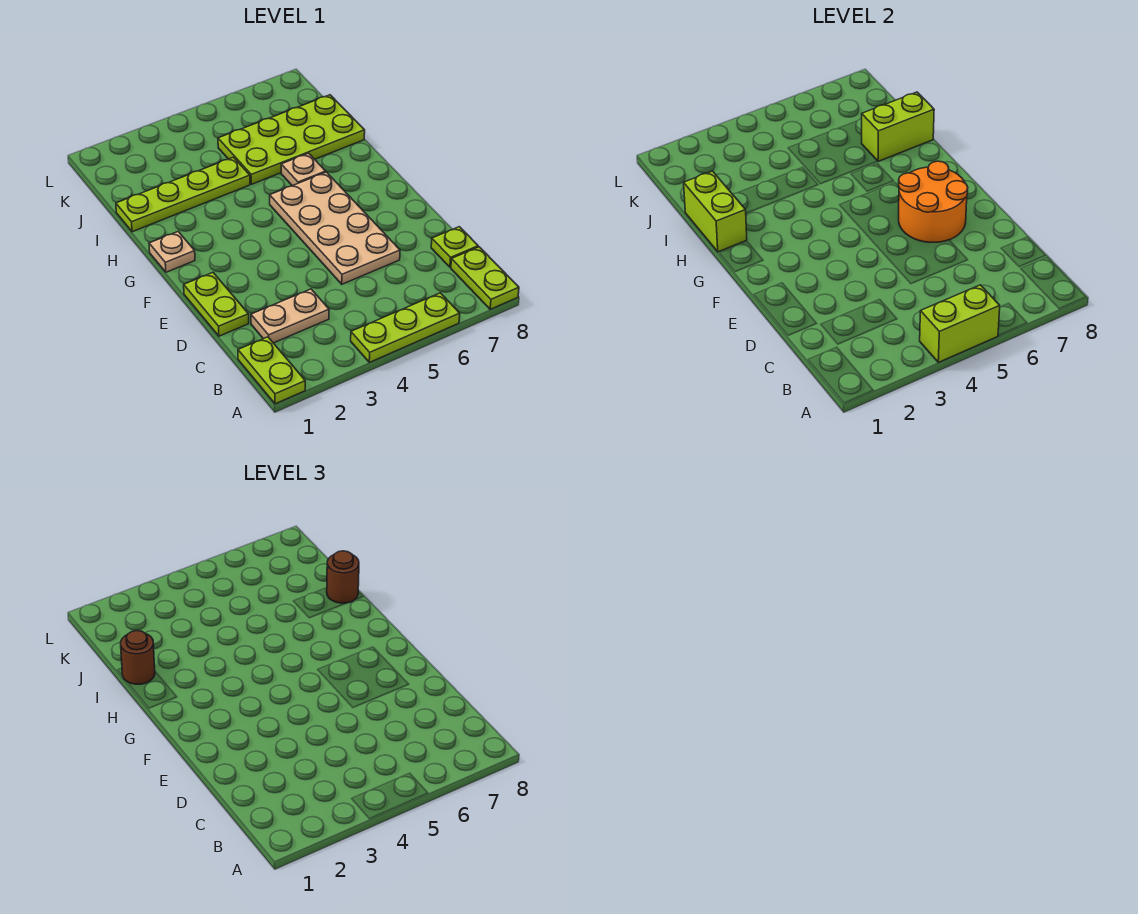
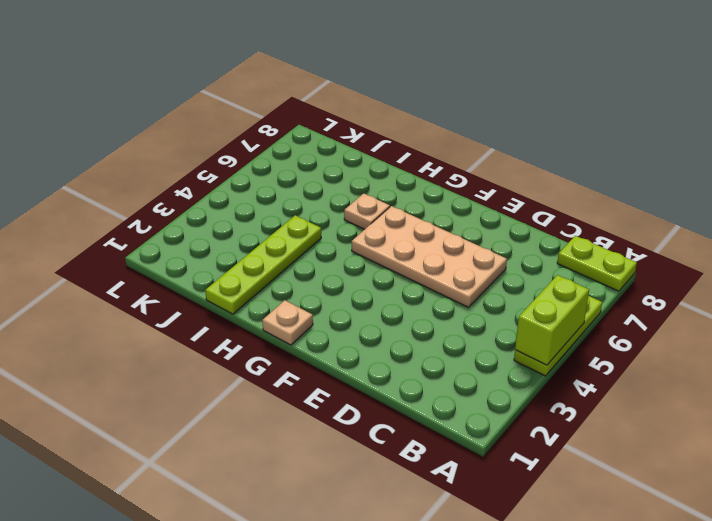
none -> lime 1x2 plate [238,337,305,404]
none -> tan 1x2 plate [251,289,329,343]
none -> lime 1x1 plate [431,227,478,267]

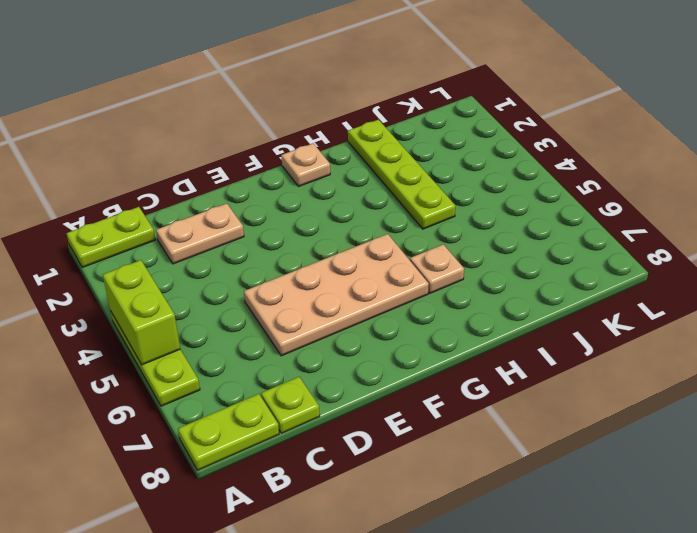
tan 1x2 plate [156,203,244,264] -> tan 1x2 plate turned to [251,289,329,343]
none -> lime 1x2 plate [184,273,249,336]
none -> lime 2x4 plate [218,95,365,184]
none -> orange 2x2 round brick [899,161,968,242]

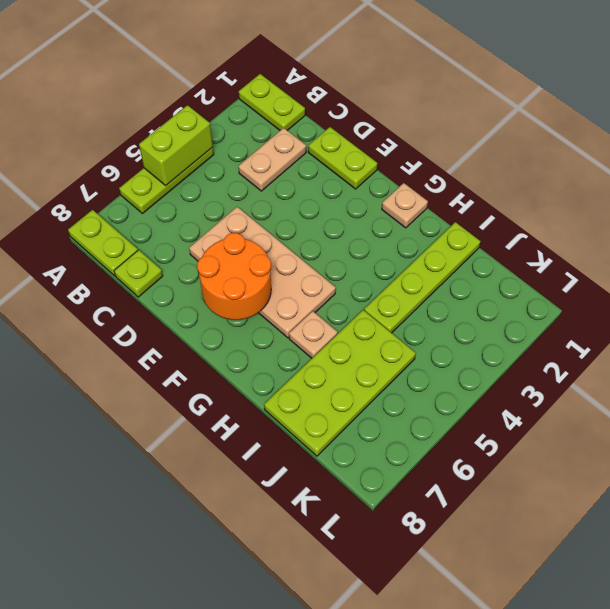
none -> lime 1x2 brick [684,171,747,252]
none -> lime 1x2 brick [862,92,934,161]
none -> brown 1x1 round brick [121,631,155,684]

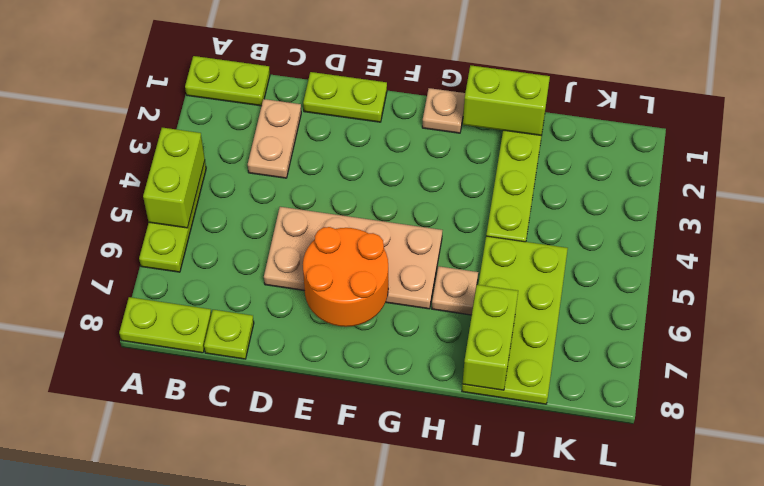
none -> brown 1x1 round brick [121,631,155,684]
none -> brown 1x1 round brick [327,551,359,603]

